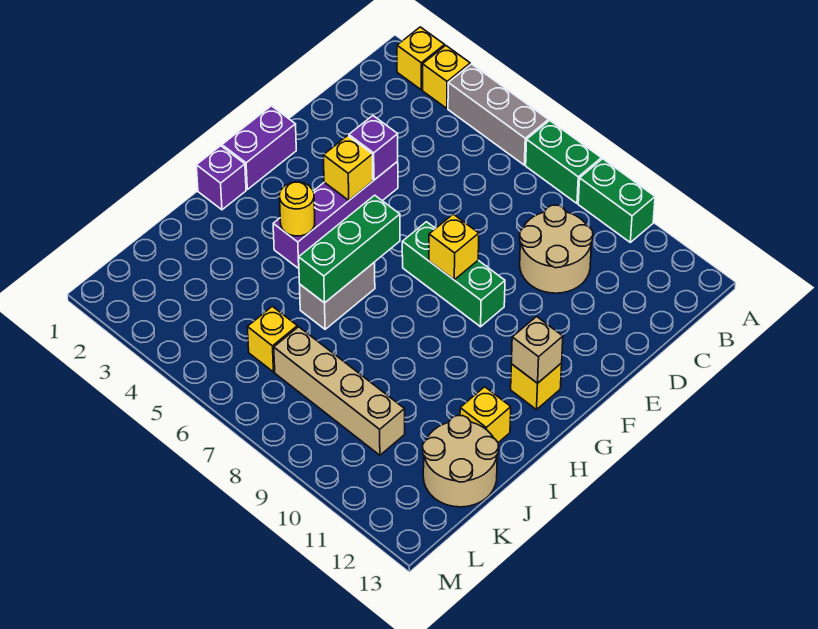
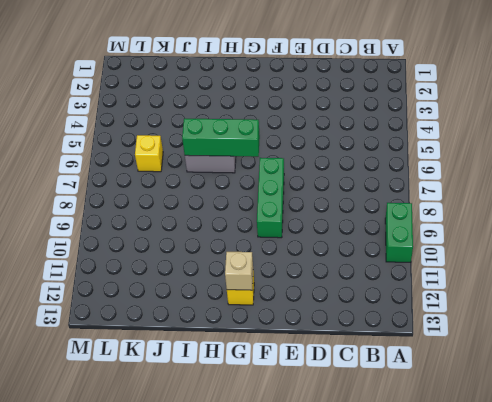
none -> yellow 1x1 brick [397,27,445,90]
none -> yellow 1x1 brick [423,46,470,108]
none -> grey 1x3 brick [448,64,548,165]

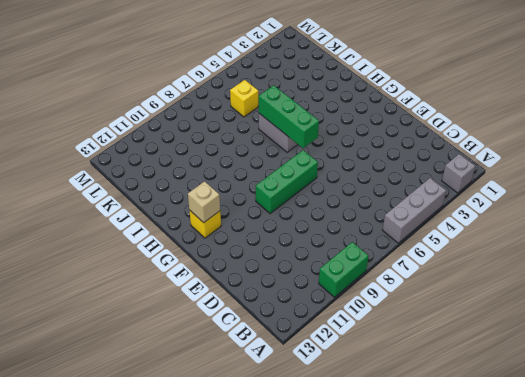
grey 1x1 brick [442,154,475,193] -> yellow 1x1 brick [397,27,445,90]
none -> yellow 1x1 brick [423,46,470,108]
none -> green 1x2 brick [526,120,601,203]
none -> tan 2x2 round brick [520,205,593,293]

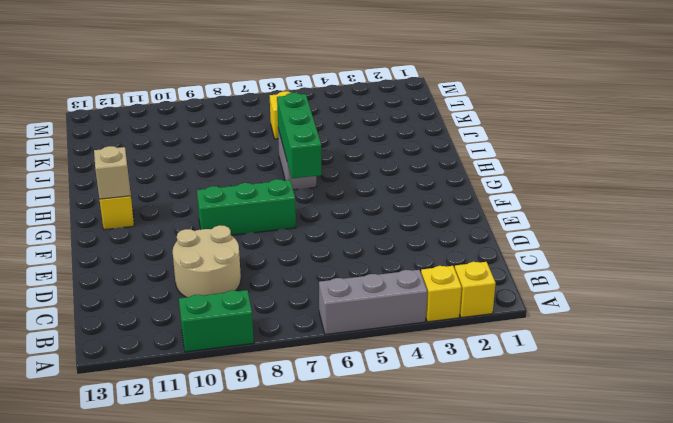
none -> green 1x2 brick [526,120,601,203]
none -> purple 1x4 brick [273,162,398,268]
none -> purple 1x2 brick [222,106,296,189]

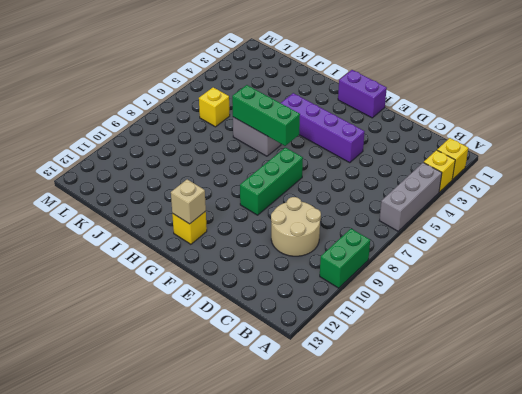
none -> green 1x2 brick [526,120,601,203]
none -> purple 1x1 brick [196,146,246,210]
none -> yellow 1x1 brick [460,387,511,443]

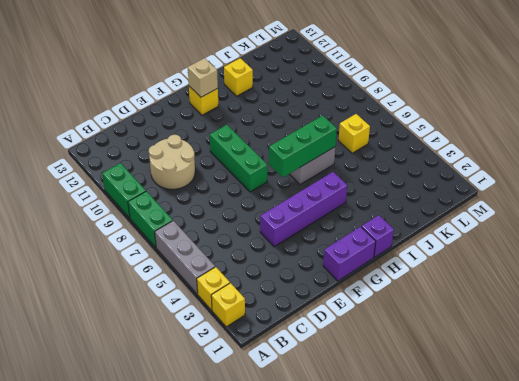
none -> tan 2x2 round brick [423,416,498,507]
none -> tan 1x4 brick [274,327,405,455]
none -> purple 1x1 brick [349,116,398,180]

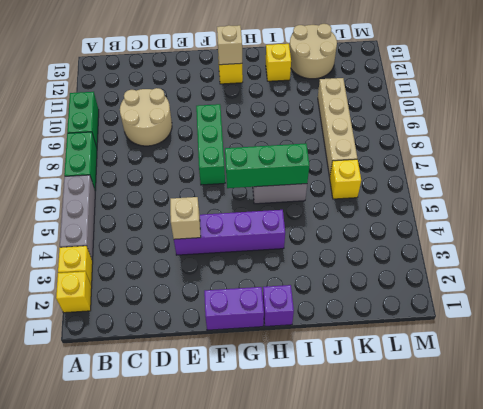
tan 1x1 brick [170,197,201,239] -> purple 1x1 brick [349,116,398,180]
none -> yellow 1x1 brick [323,136,373,200]
none -> yellow 1x1 brick [429,214,479,280]
none -> yellow 1x1 round brick [280,182,315,236]

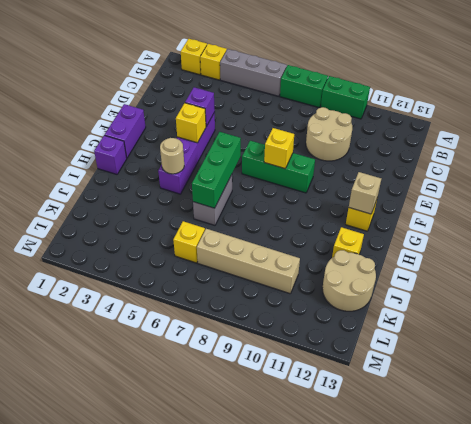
tan 1x1 round brick [160,138,184,174] -> yellow 1x1 round brick [280,182,315,236]

